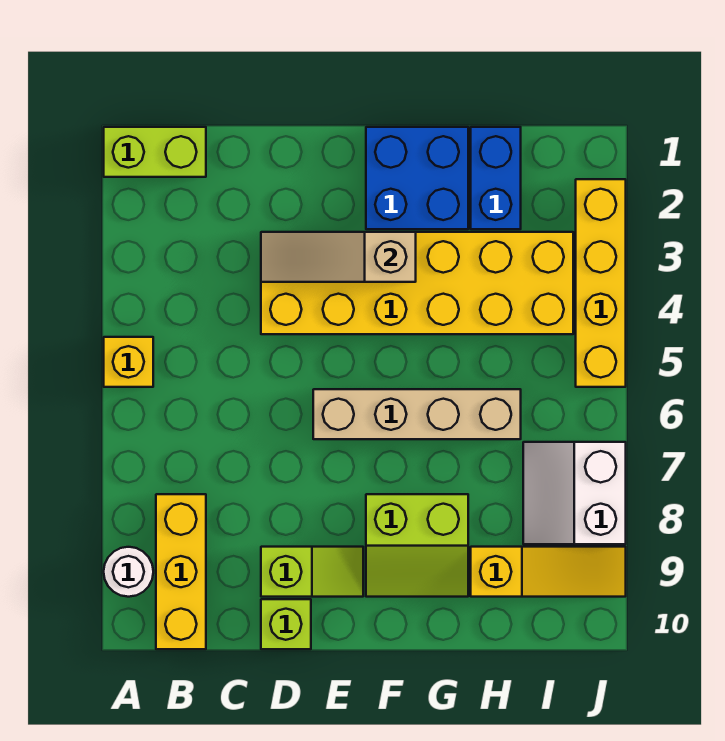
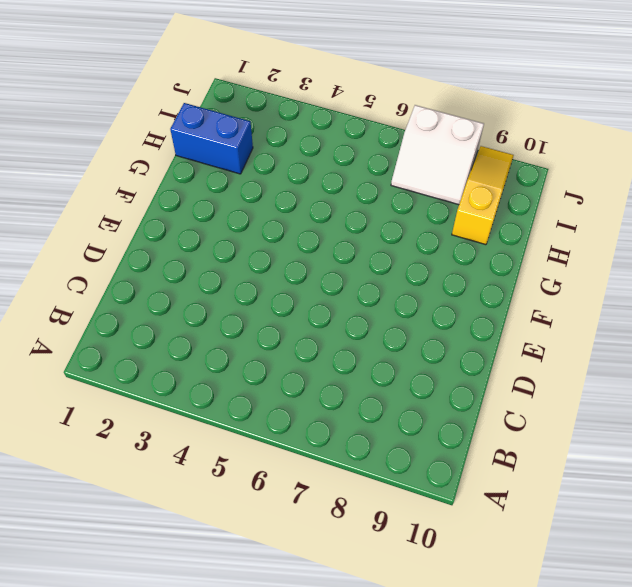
none -> lime 1x2 brick [104,127,206,177]
none -> yellow 1x1 brick [104,337,153,387]
none -> white 1x1 round brick [104,547,153,597]

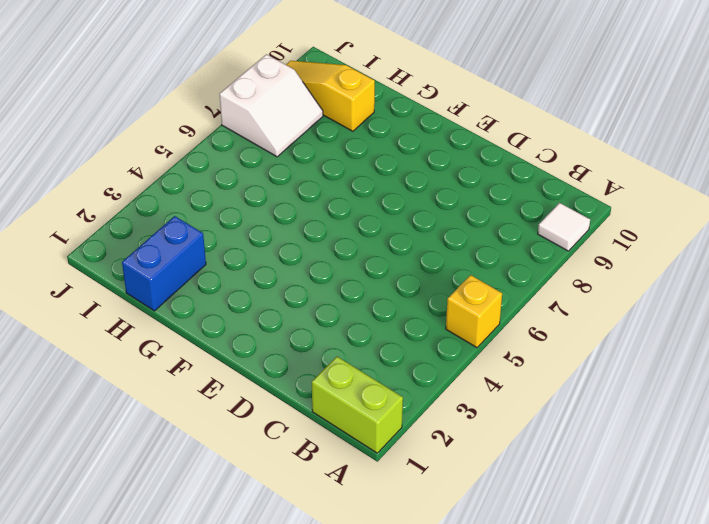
white 1x1 tile [538,203,590,251] -> white 1x1 round brick [104,547,153,597]
none -> yellow 1x3 brick [156,494,206,649]
none -> yellow 2x6 brick [261,232,573,334]
none -> lime 1x2 slope [261,547,363,597]

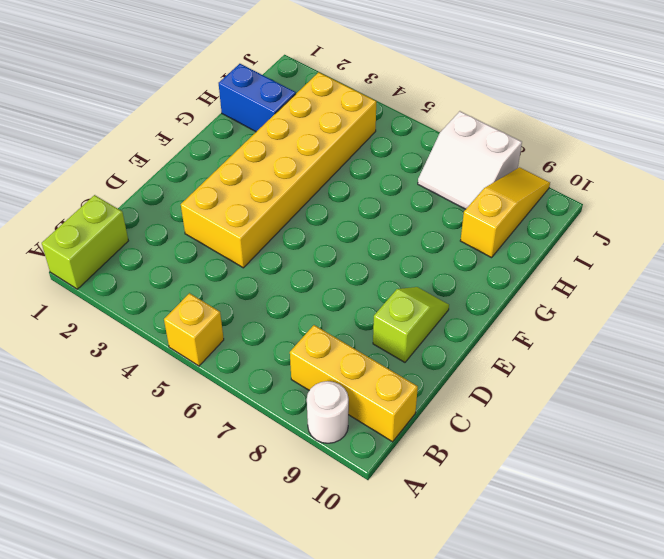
none -> lime 1x1 brick [261,599,311,649]
none -> tan 1x4 brick [313,389,521,439]
none -> blue 2x2 brick [366,127,468,229]

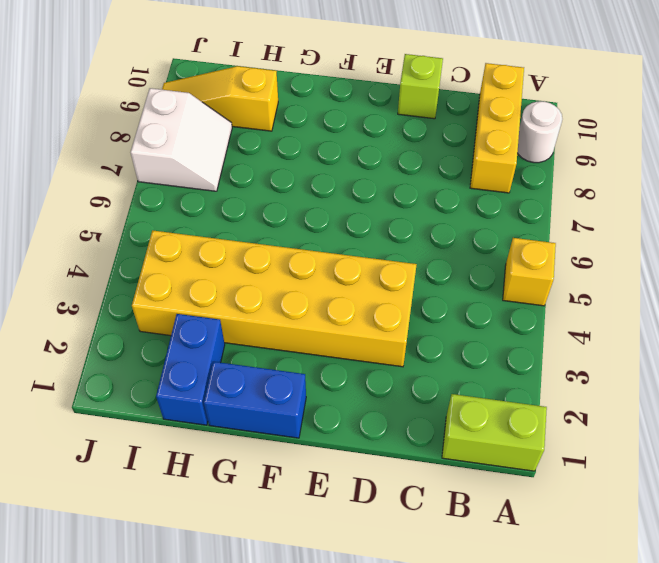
blue 1x2 brick [204,362,306,438] -> blue 2x2 brick [366,127,468,229]
none -> lime 1x2 slope [261,547,363,597]
none -> tan 1x4 brick [313,389,521,439]
none -> lime 2x2 slope [366,494,468,597]

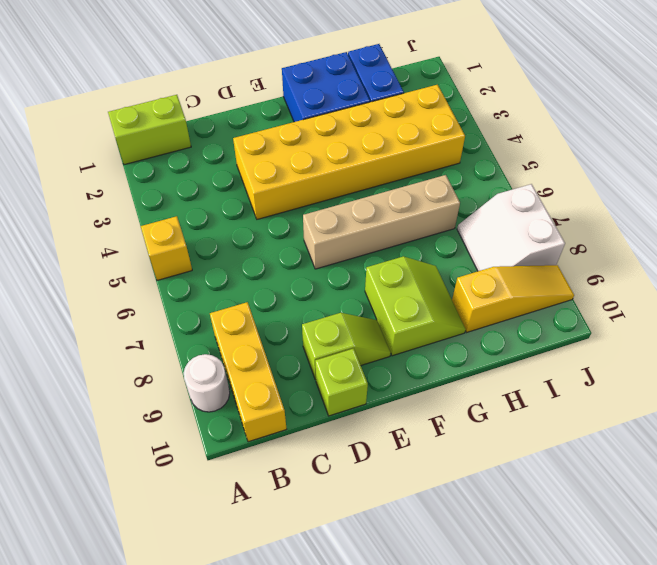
lime 2x2 slope [365,256,466,356] -> lime 2x2 slope turned to [366,494,468,597]
none -> yellow 1x4 brick [576,179,626,387]
none -> tan 1x3 slope [261,232,416,282]

